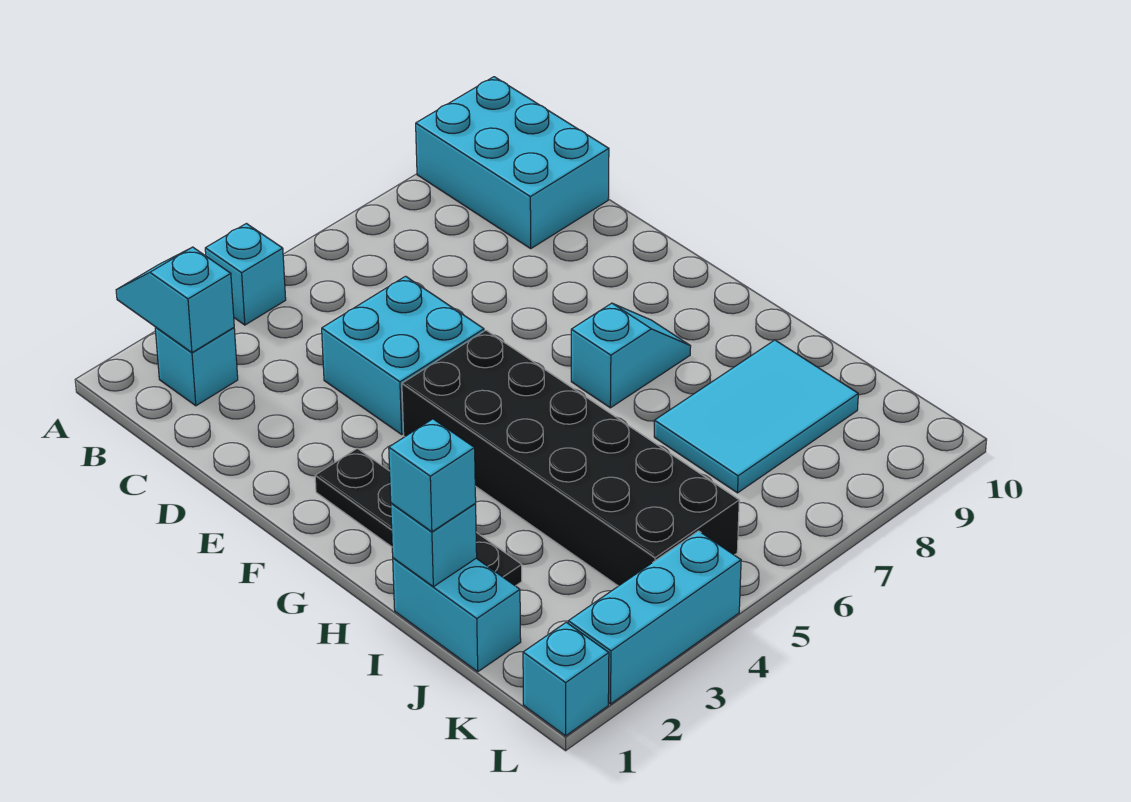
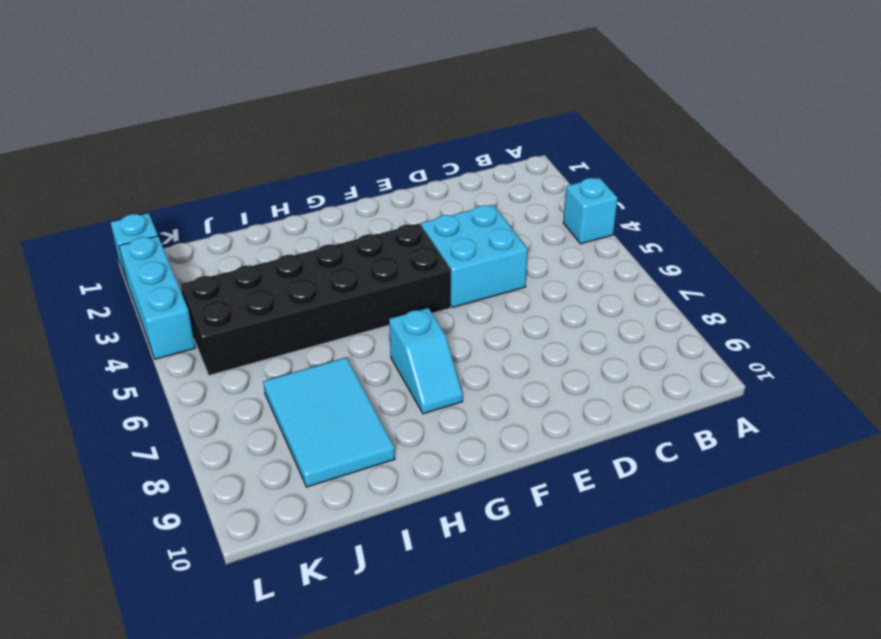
none -> cyan 2x3 brick [416,77,609,248]
none -> cyan 1x1 brick [155,327,238,406]
none -> black 1x4 plate [315,448,522,586]

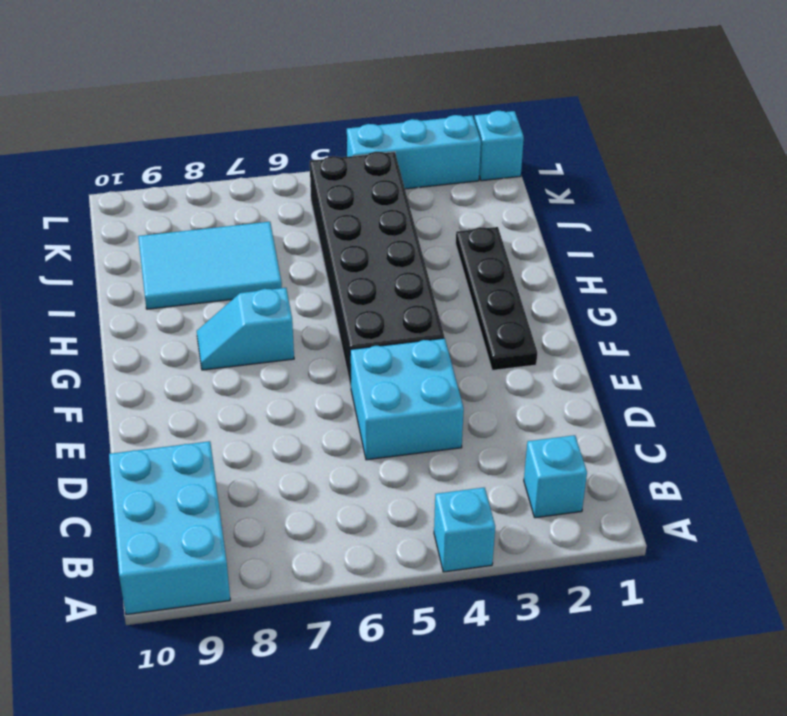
none -> cyan 1x2 brick [393,558,521,672]
none -> cyan 1x2 slope [116,247,234,353]
none -> cyan 1x1 brick [391,503,477,587]

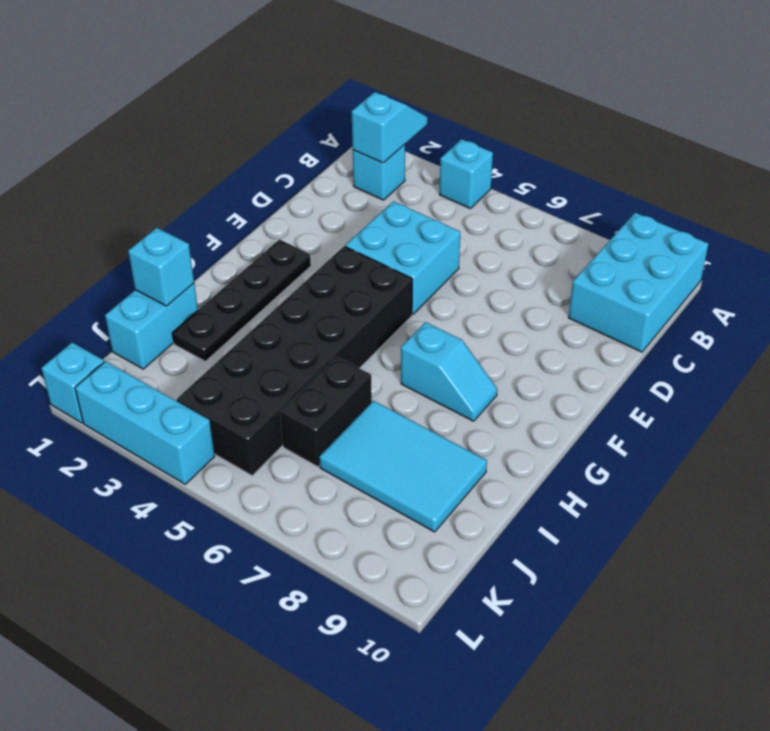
black 1x2 brick [280,356,372,467] -> none
none -> cyan 1x1 brick [389,419,476,532]

